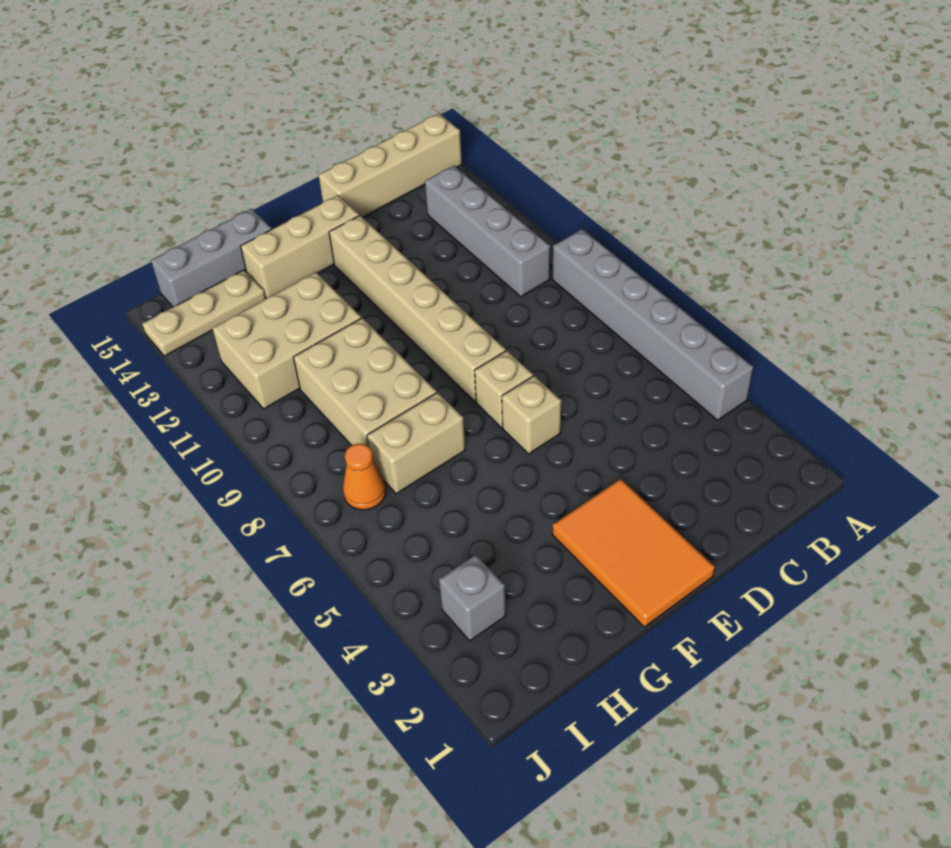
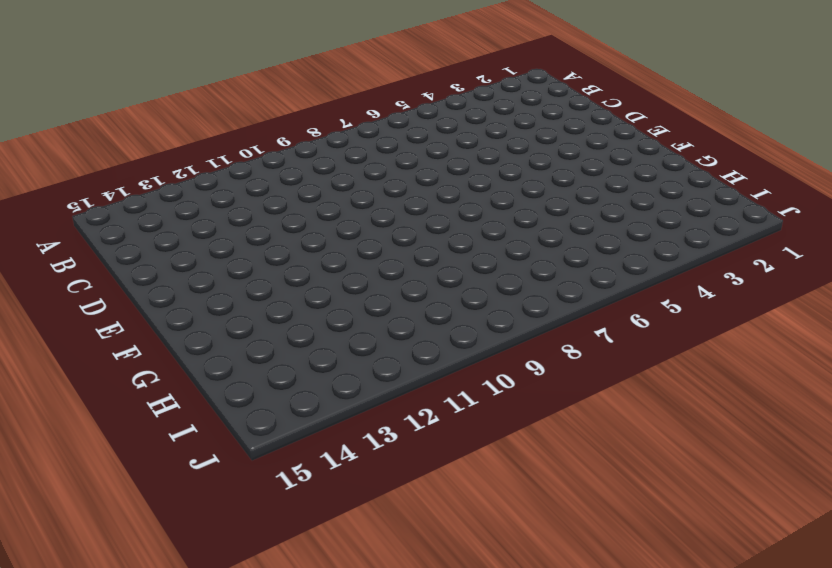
none -> grey 1x6 brick [553,229,753,420]
none -> tan 1x4 brick [318,114,462,217]
none -> grey 1x4 brick [425,166,550,297]

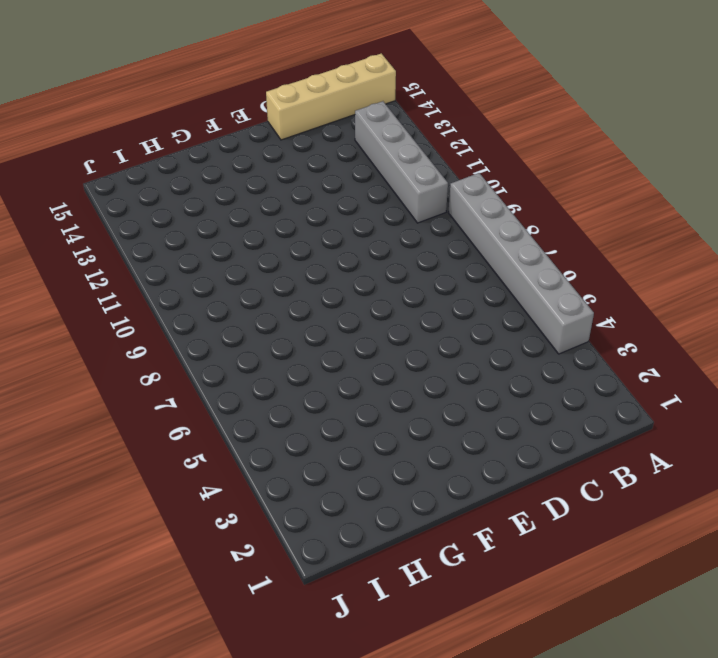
none -> orange 2x3 tile [552,479,715,627]
none -> tan 1x1 brick [502,376,561,454]
none -> tan 1x1 brick [474,351,533,427]

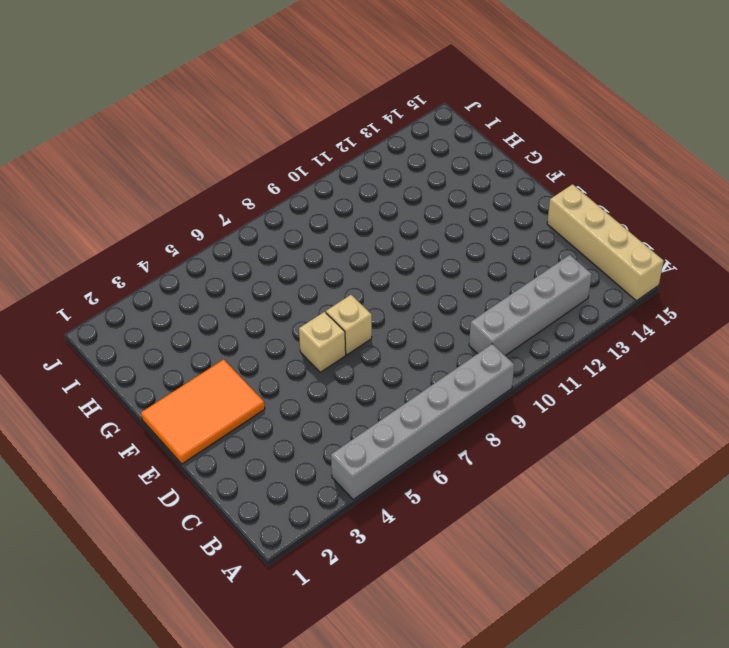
none -> tan 1x6 brick [329,215,506,402]
none -> tan 1x3 brick [241,195,359,298]
none -> tan 1x2 brick [367,392,465,494]

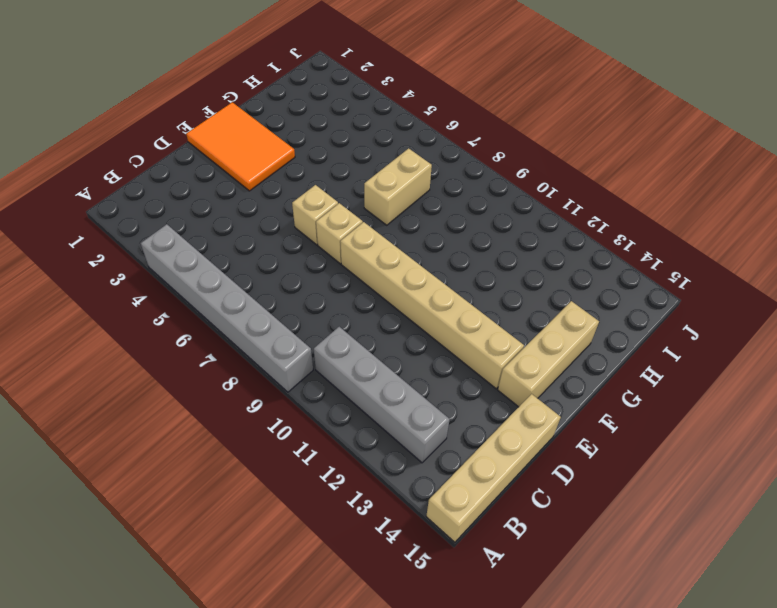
none -> tan 2x3 brick [293,318,437,446]
none -> tan 2x3 brick [212,272,361,409]
none -> grey 1x3 brick [151,209,272,307]

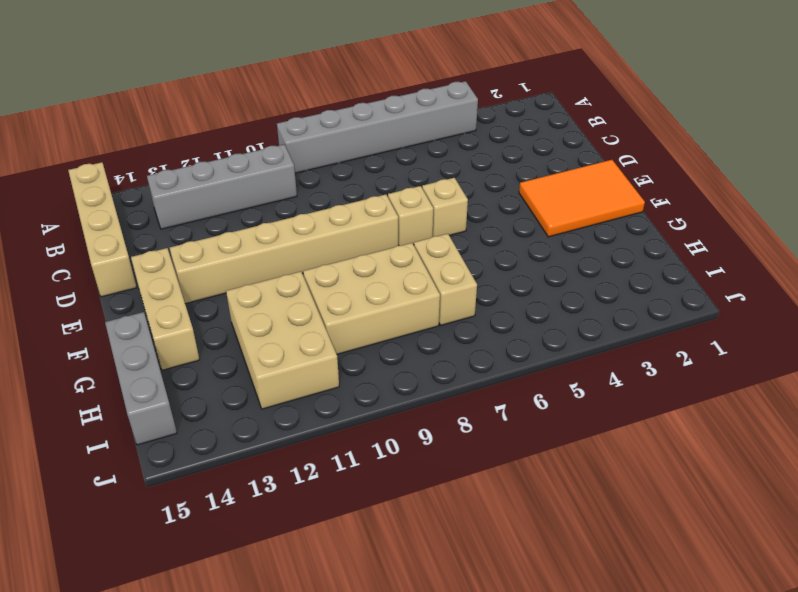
none -> tan 1x3 plate [142,270,266,356]
none -> grey 1x1 brick [439,555,506,641]
none -> orange 1x1 cone [343,444,386,510]

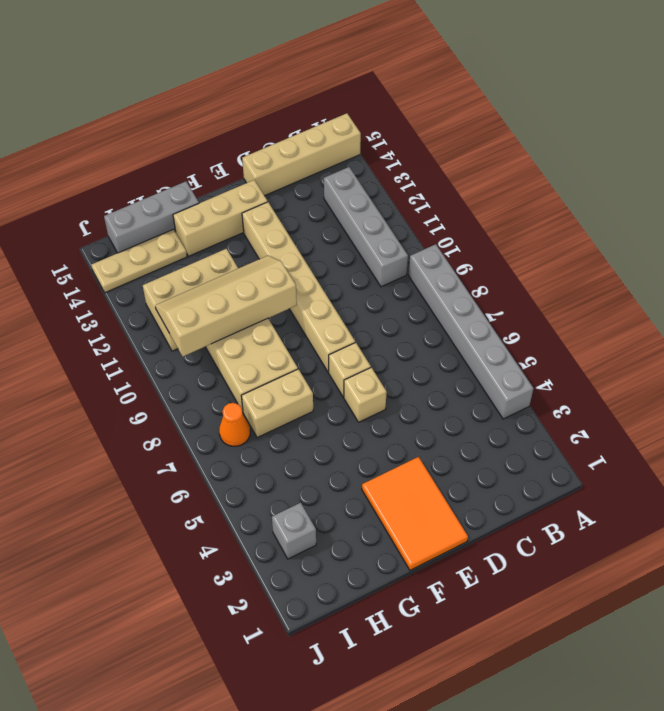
tan 2x4 slope [155,255,297,356] -> none

